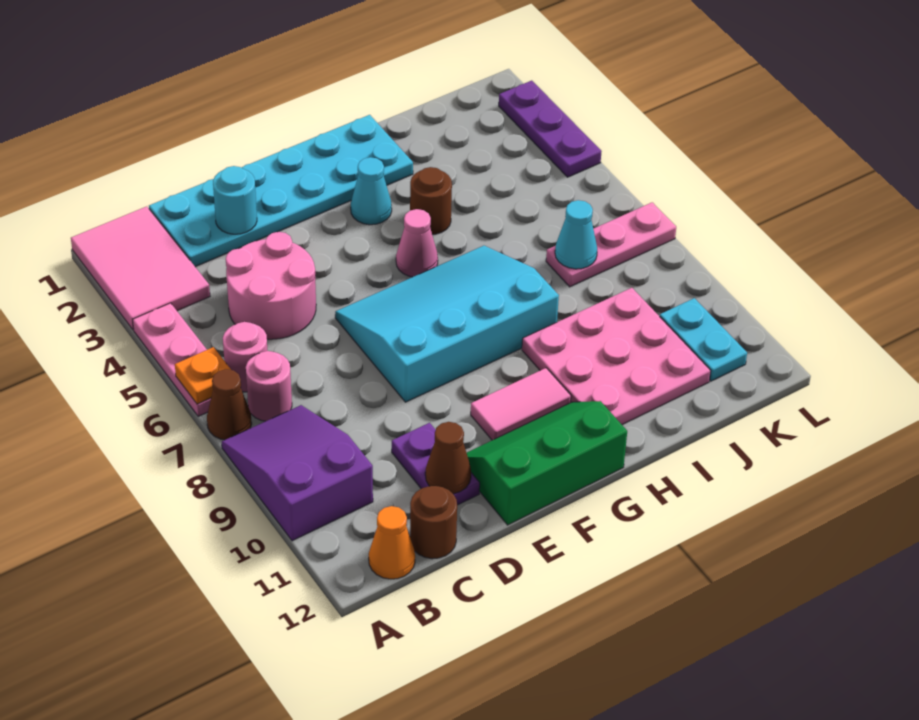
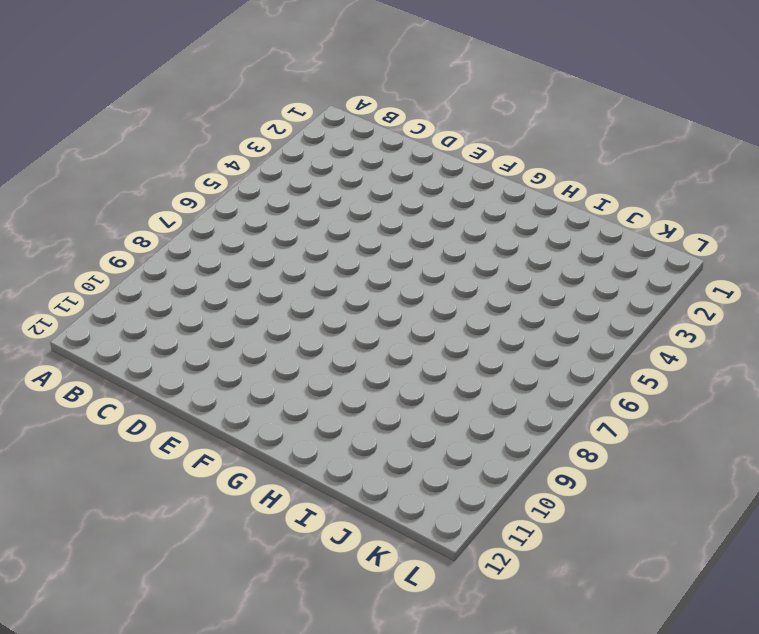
none -> pink 2x3 tile [71,206,210,330]
none -> pink 1x3 plate [133,303,211,416]
none -> brown 1x1 cone [207,369,252,440]

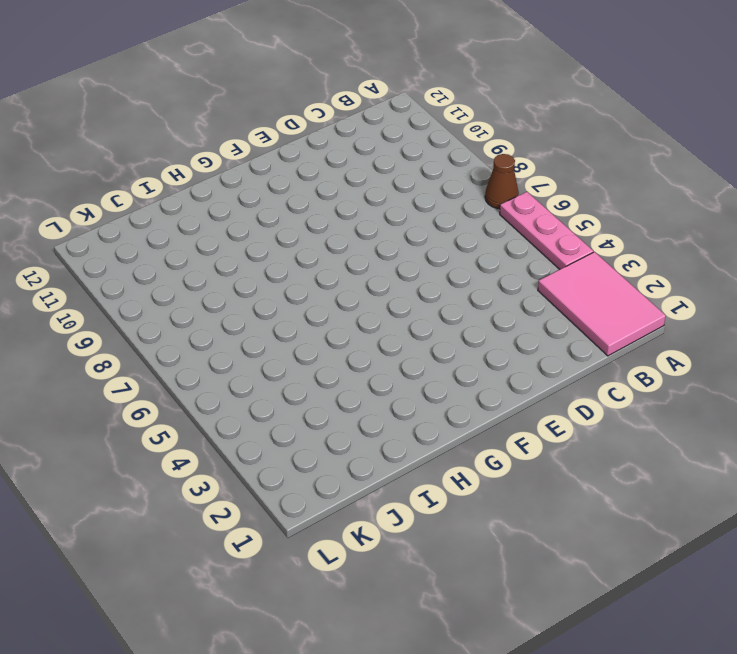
none -> purple 2x3 slope [222,405,373,541]
none -> pink 1x1 round brick [223,322,267,392]
none -> pink 1x1 round brick [246,351,292,421]

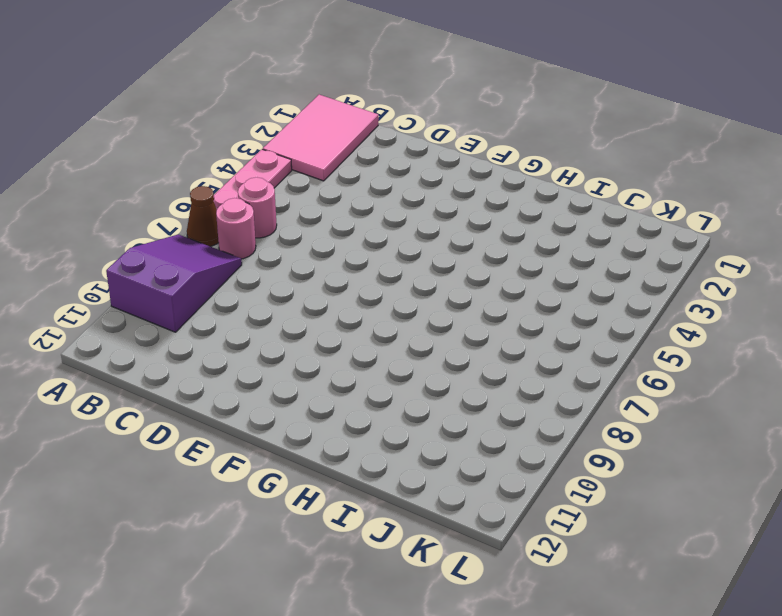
none -> orange 1x1 cone [369,506,415,579]
none -> cyan 2x6 plate [149,115,413,267]
none -> pink 2x2 round brick [226,232,316,339]

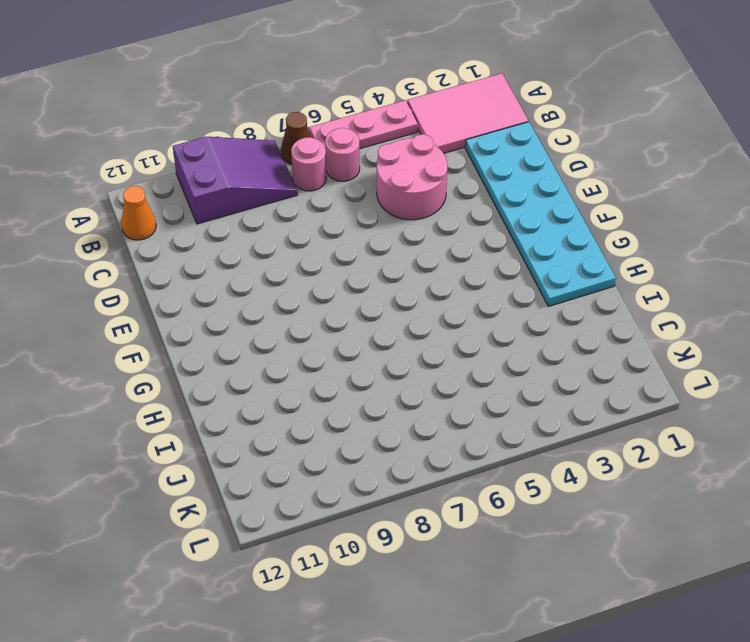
none -> brown 1x1 round brick [410,486,457,559]
none -> purple 1x2 plate [392,423,480,505]
none -> cyan 3x4 slope [335,246,559,402]

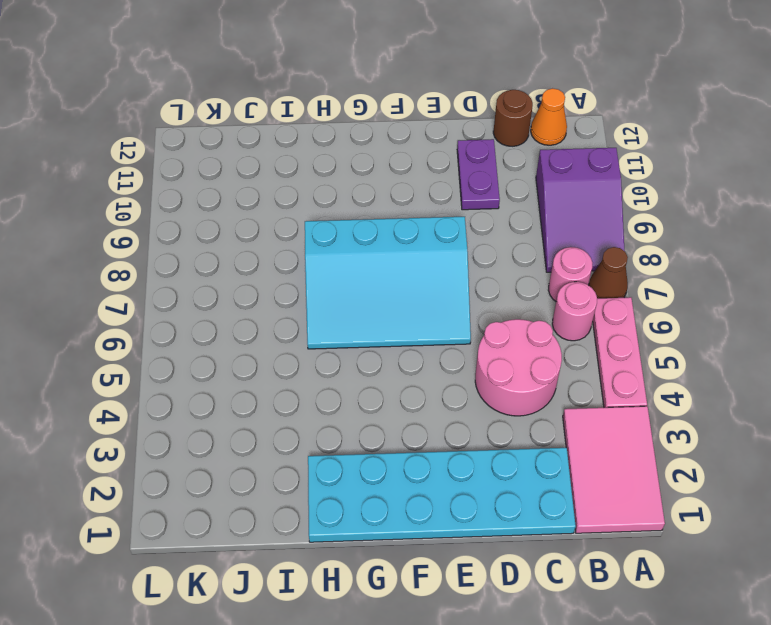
none -> green 2x3 slope [467,401,627,525]
none -> pink 1x2 tile [471,368,571,440]
none -> cyan 1x1 cone [351,157,392,225]

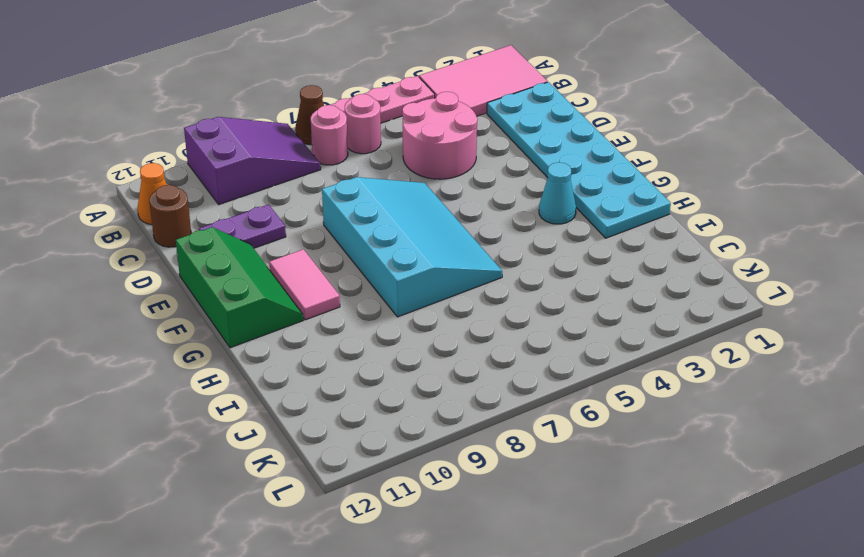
none -> pink 1x1 cone [396,209,438,277]
none -> brown 1x1 round brick [410,167,452,234]
none -> pink 3x3 plate [522,288,711,425]

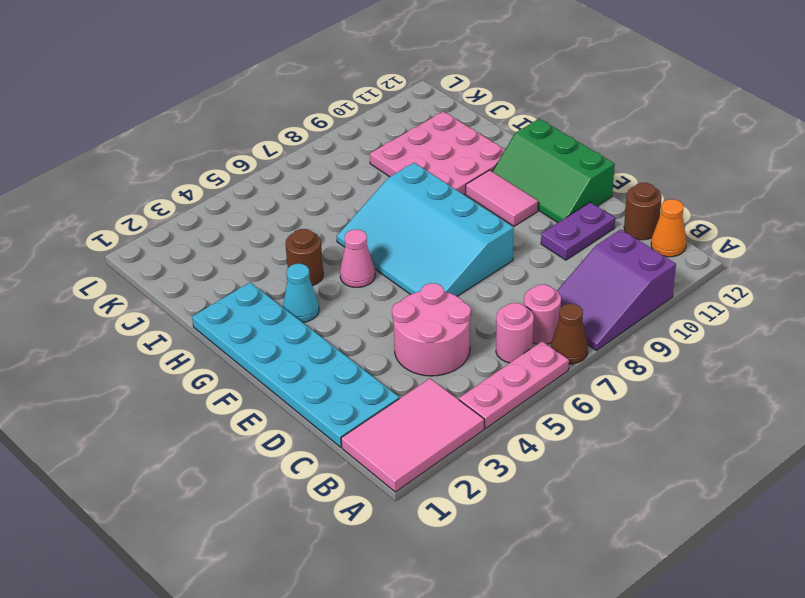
none -> pink 1x3 plate [546,202,676,287]
none -> cyan 1x2 plate [660,298,747,381]
none -> purple 1x3 plate [499,81,602,177]

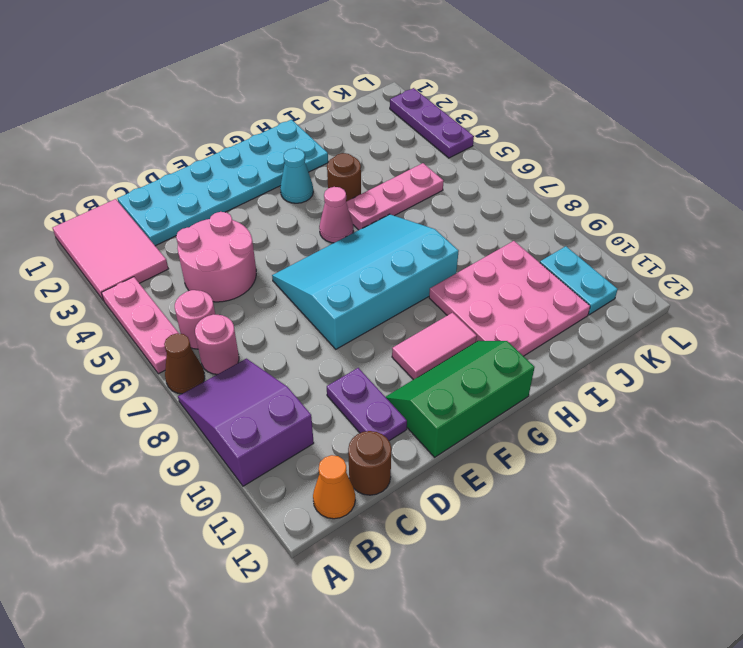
pink 1x3 plate [346,163,444,230] -> pink 1x3 plate moved to [546,202,676,287]
none -> orange 1x1 plate [175,347,231,404]
none -> cyan 1x1 round brick [213,166,257,234]
none -> brown 1x1 cone [425,422,471,494]

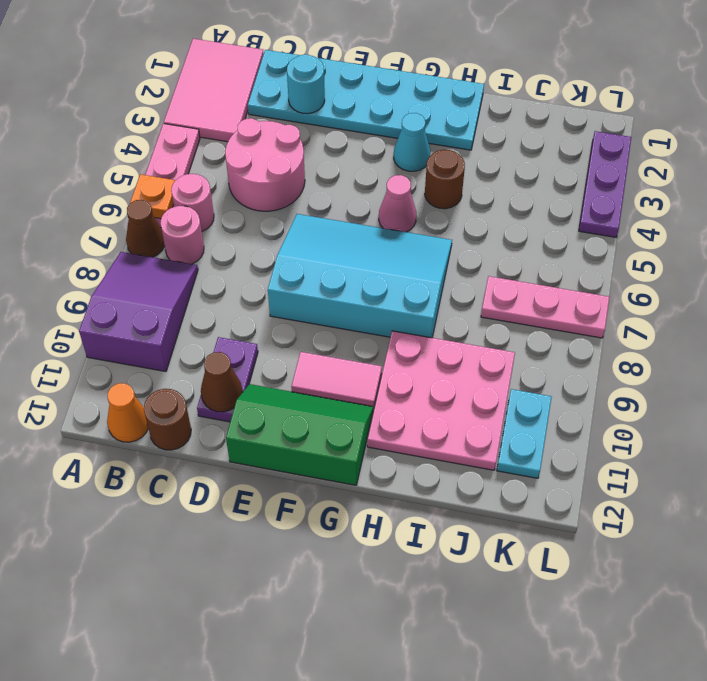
none -> cyan 1x1 cone [555,200,597,269]

